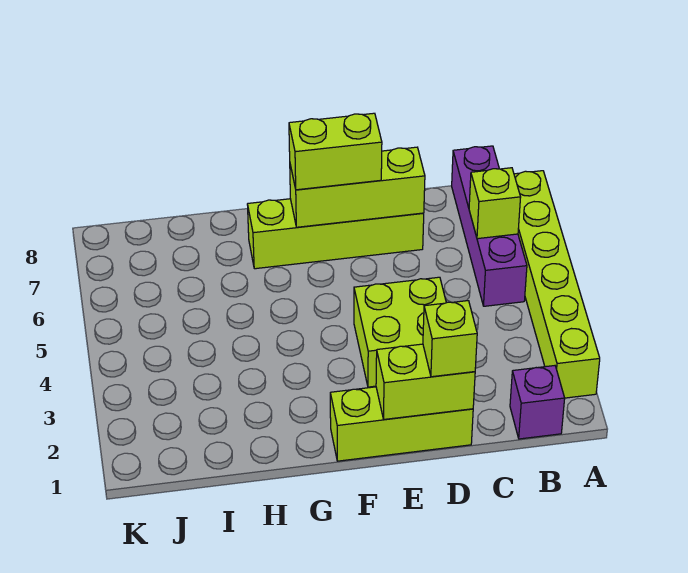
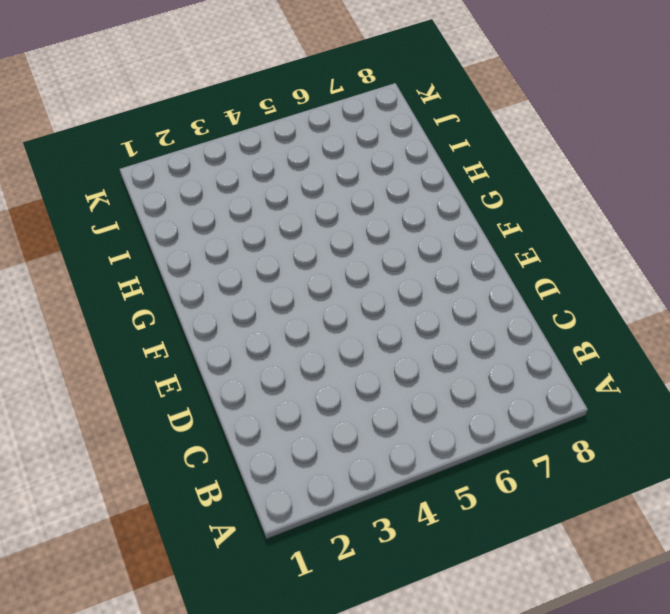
none -> lime 1x6 brick [514,171,600,398]
none -> purple 1x1 brick [510,366,565,439]

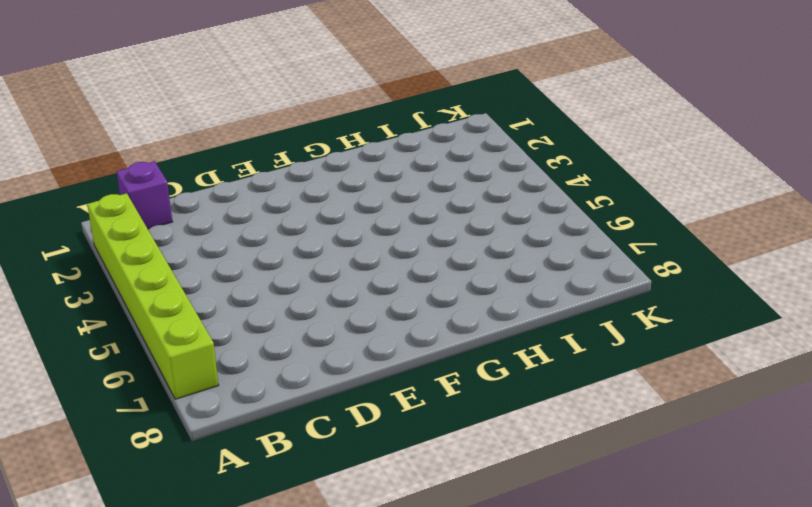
none -> purple 1x4 brick [452,146,527,306]
none -> lime 1x3 brick [330,387,473,461]

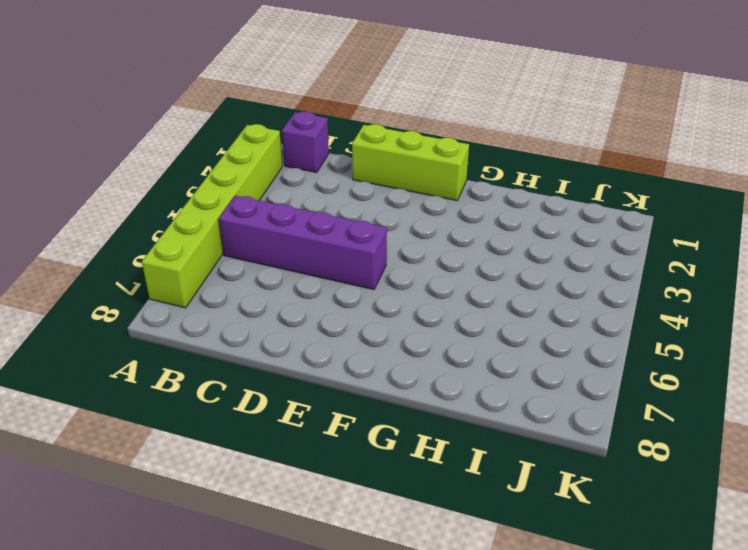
purple 1x4 brick [219,196,387,290] -> purple 1x4 brick turned to [452,146,527,306]
none -> lime 2x2 brick [354,277,446,387]
none -> lime 1x4 brick [247,199,424,269]

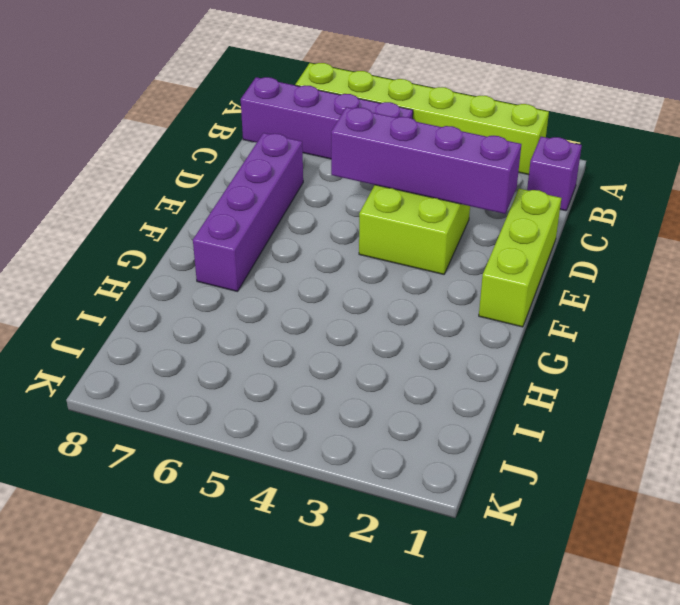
purple 1x4 brick [331,107,521,214] -> none
purple 1x4 brick [193,133,303,292] -> lime 1x4 brick [247,199,424,269]
none -> lime 1x1 brick [469,168,521,239]
none -> lime 1x2 brick [376,344,475,419]

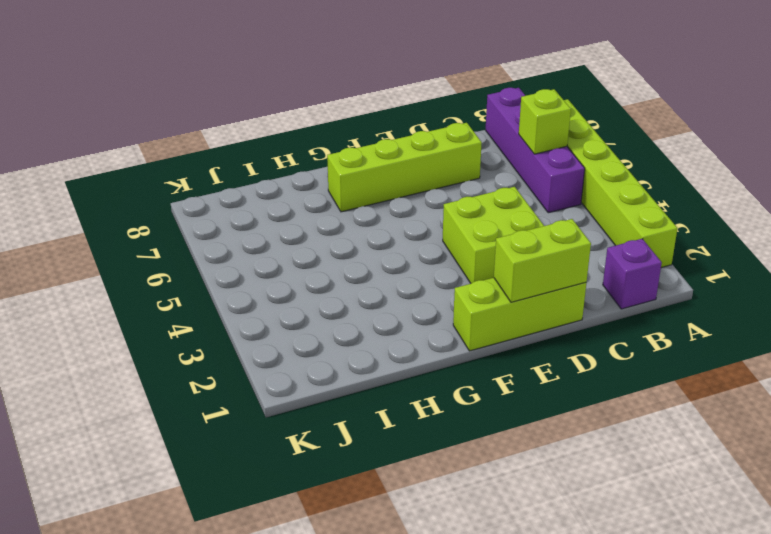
none -> lime 1x3 brick [290,147,425,227]
none -> lime 1x1 brick [423,301,477,377]

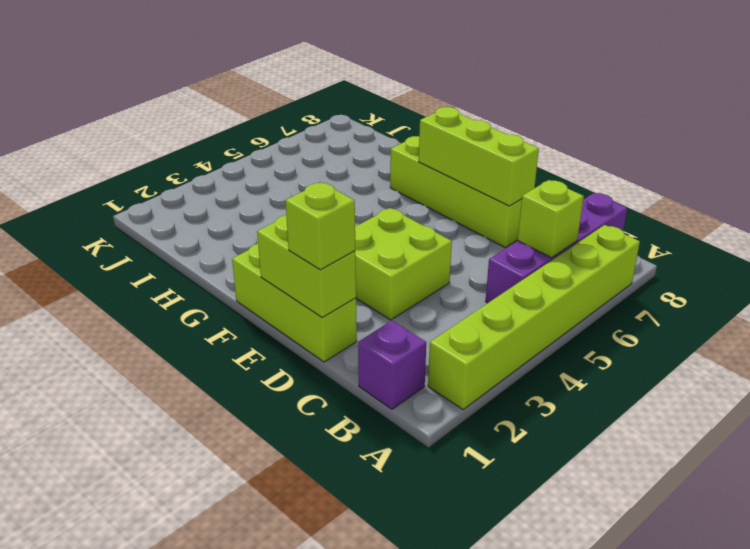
none -> lime 1x2 brick [289,113,382,190]

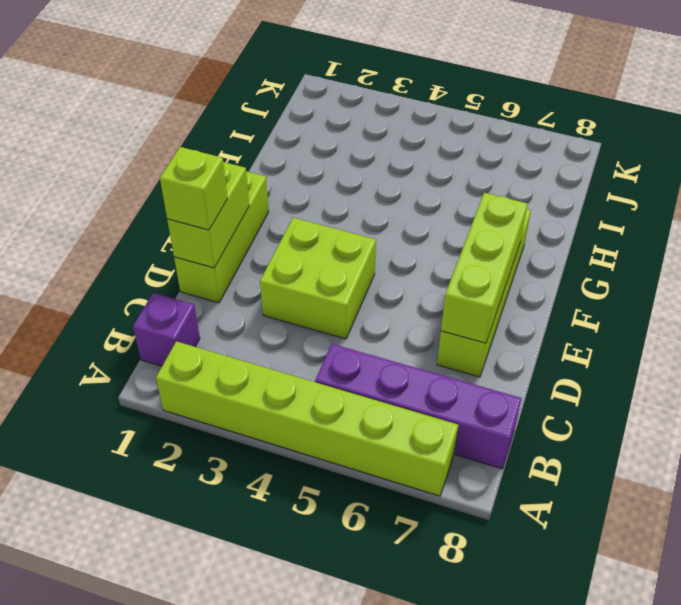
none -> lime 1x1 brick [469,168,521,239]
none -> lime 1x2 brick [289,113,382,190]

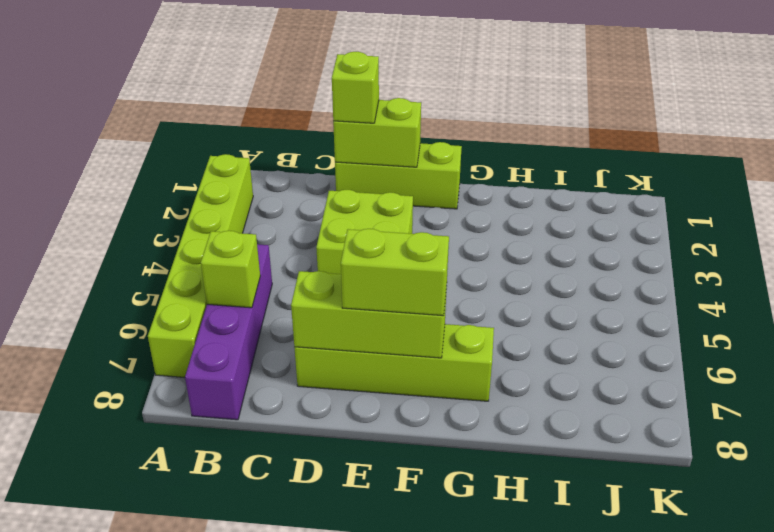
none -> purple 1x1 brick [510,366,565,439]

